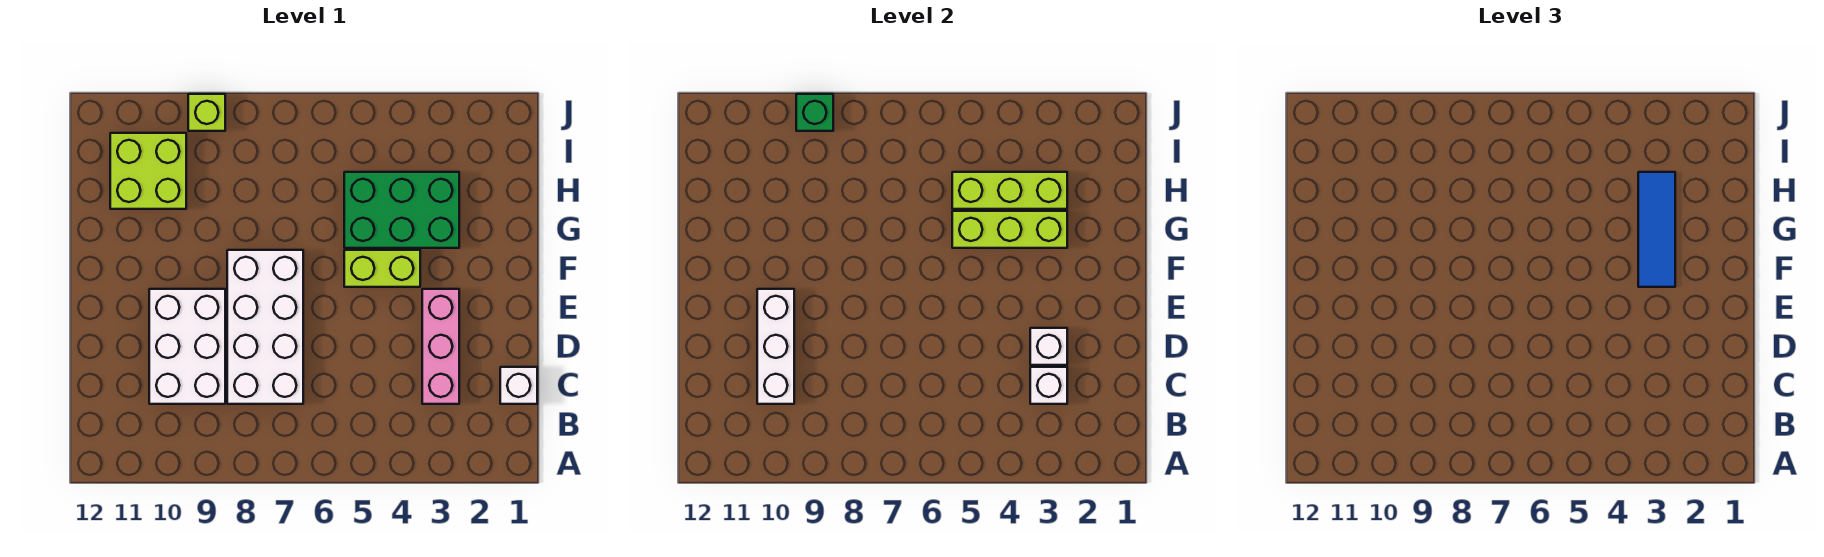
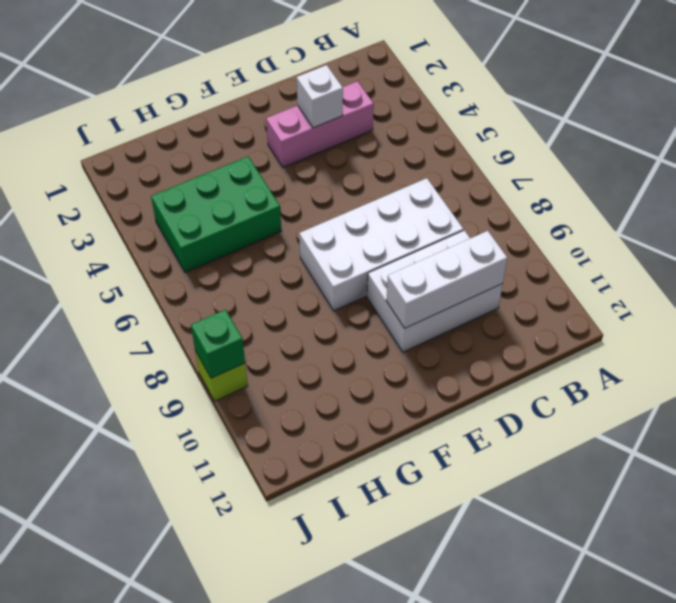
green 2x3 brick [151,156,281,273] -> green 2x3 brick turned to [344,172,459,248]
none -> white 1x1 brick [500,367,537,404]
none -> lime 1x2 brick [344,250,420,287]
none -> lime 2x2 brick [110,133,186,209]

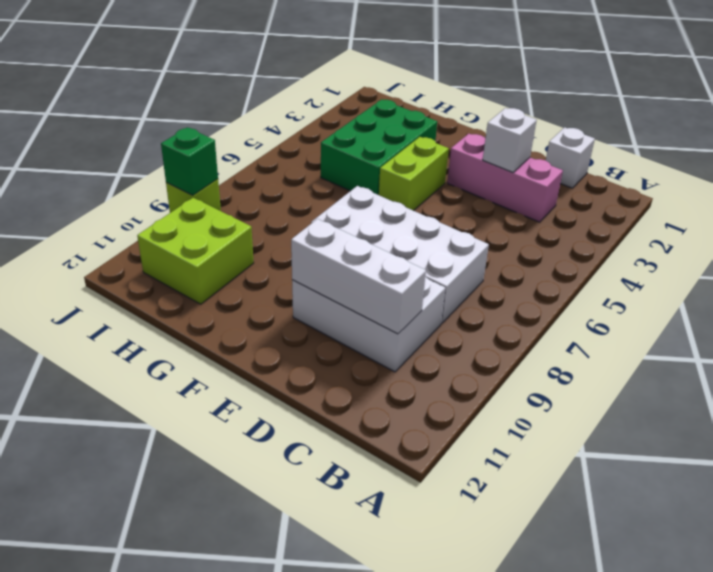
none -> white 1x1 brick [1030,367,1067,404]
none -> lime 1x3 brick [952,211,1067,248]
none -> lime 1x3 brick [952,172,1067,209]

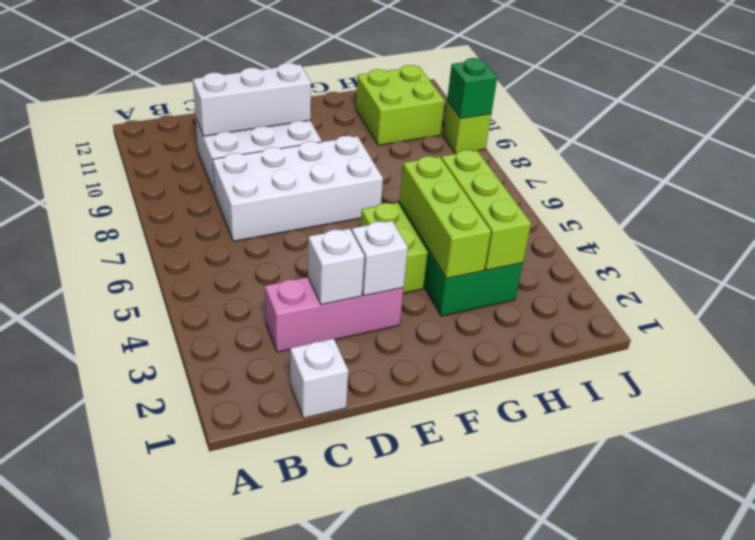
white 1x1 brick [352,221,408,296] -> white 1x1 brick moved to [1030,367,1067,404]
none -> blue 1x3 tile [1638,172,1675,287]

